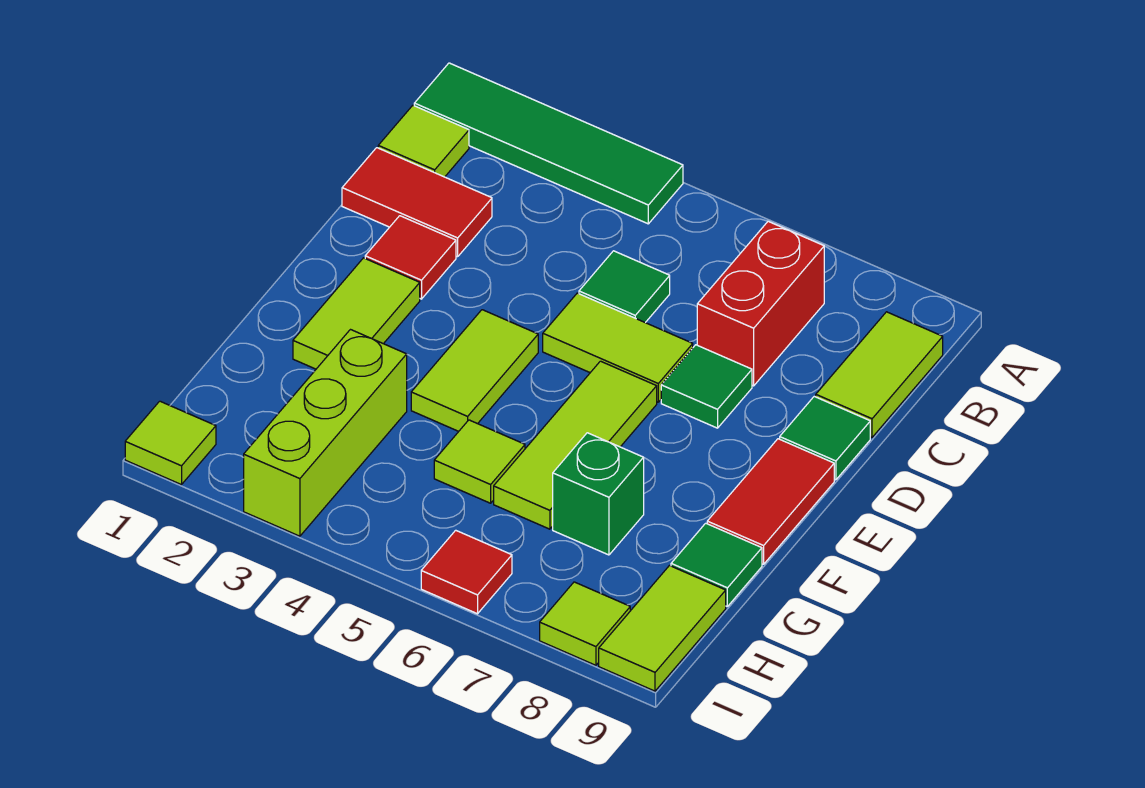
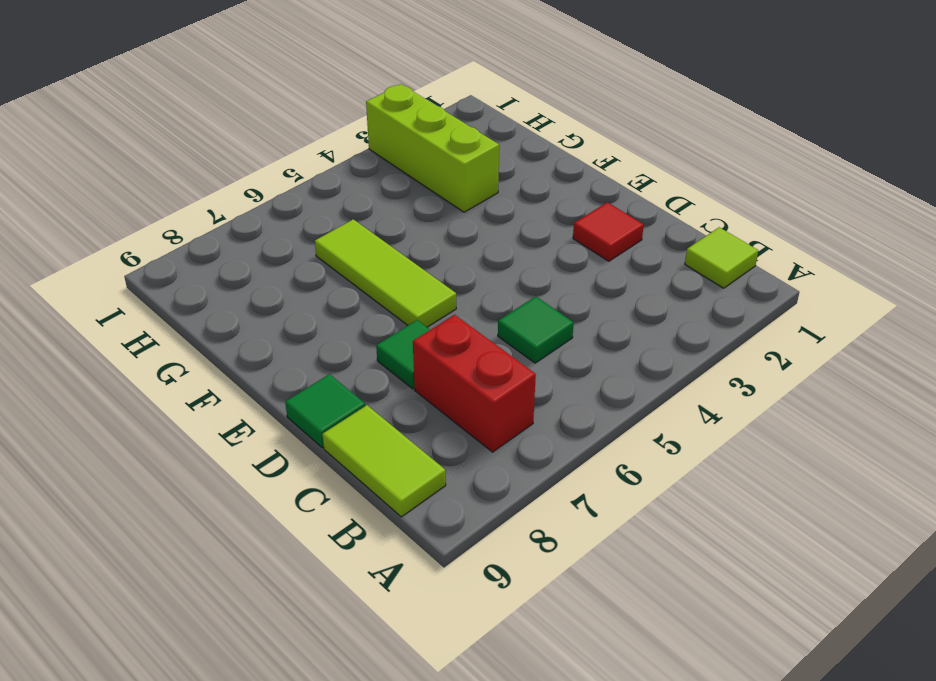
none -> green 1x4 tile [414,63,683,224]
none -> red 1x2 tile [342,148,492,257]
none -> lime 1x2 tile [543,293,693,402]

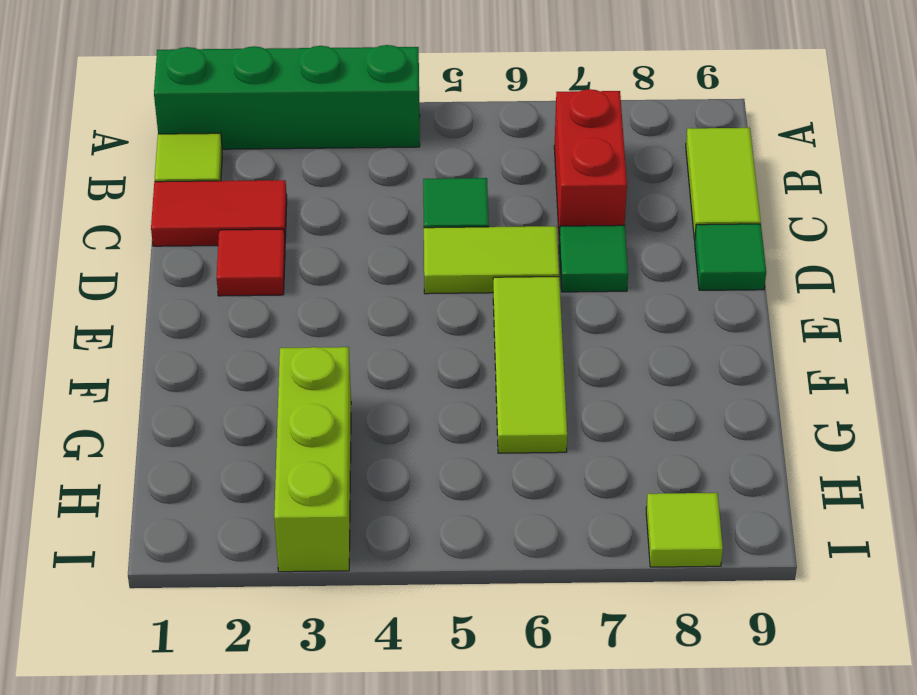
green 1x4 brick [154,45,420,149] -> green 1x4 tile [414,63,683,224]
none -> lime 1x2 tile [293,258,420,369]
none -> lime 1x2 tile [411,310,538,431]
none -> red 1x2 tile [707,439,834,564]

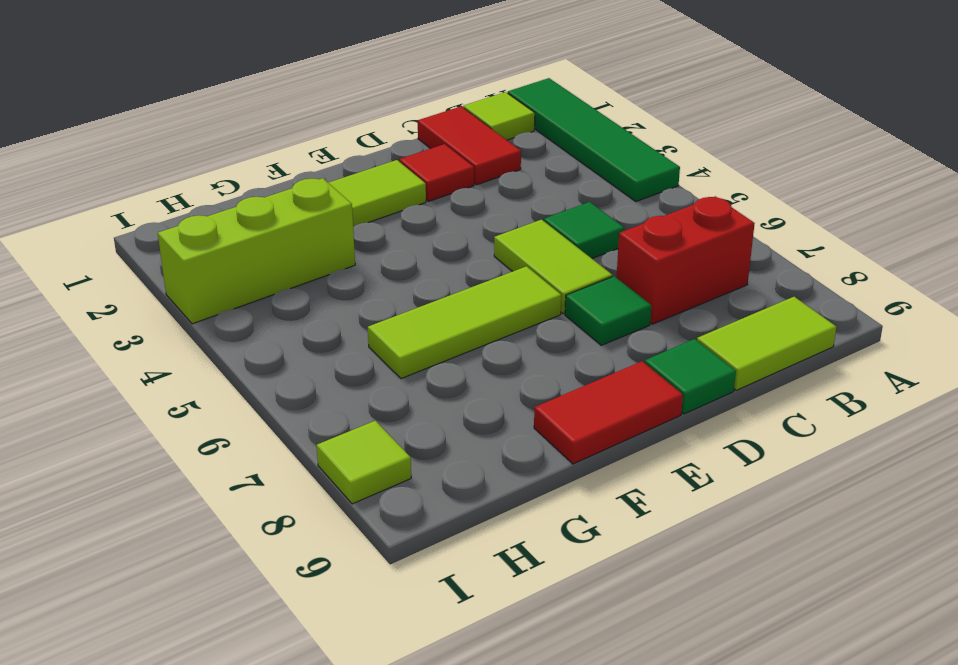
none -> lime 1x2 tile [411,310,538,431]
none -> lime 1x1 tile [434,420,525,503]
none -> green 1x1 brick [553,433,644,555]

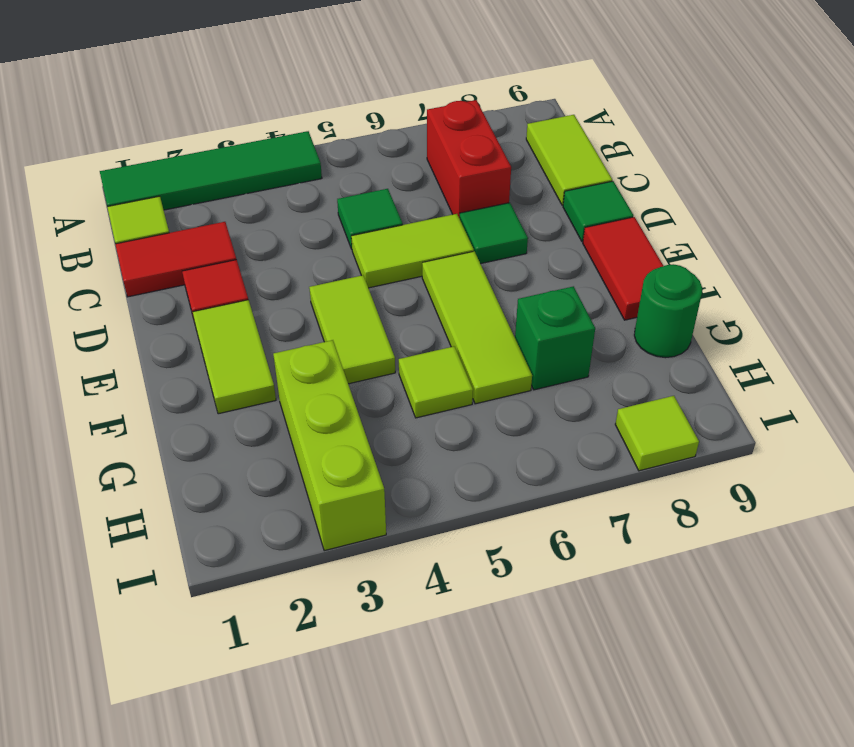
green 1x1 round brick [634,264,702,358] -> green 1x1 tile [671,523,762,606]
none -> lime 1x2 tile [599,566,726,691]
none -> lime 1x1 tile [125,401,216,485]
none -> red 1x1 tile [421,530,512,614]

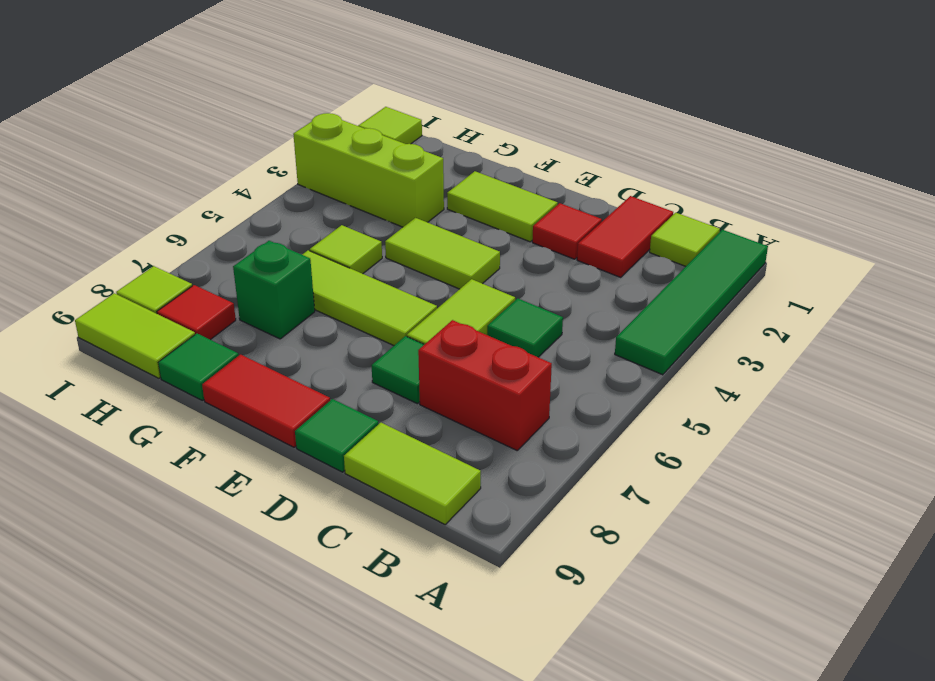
red 1x1 tile [157,285,236,340] -> red 1x1 tile moved to [421,530,512,614]

